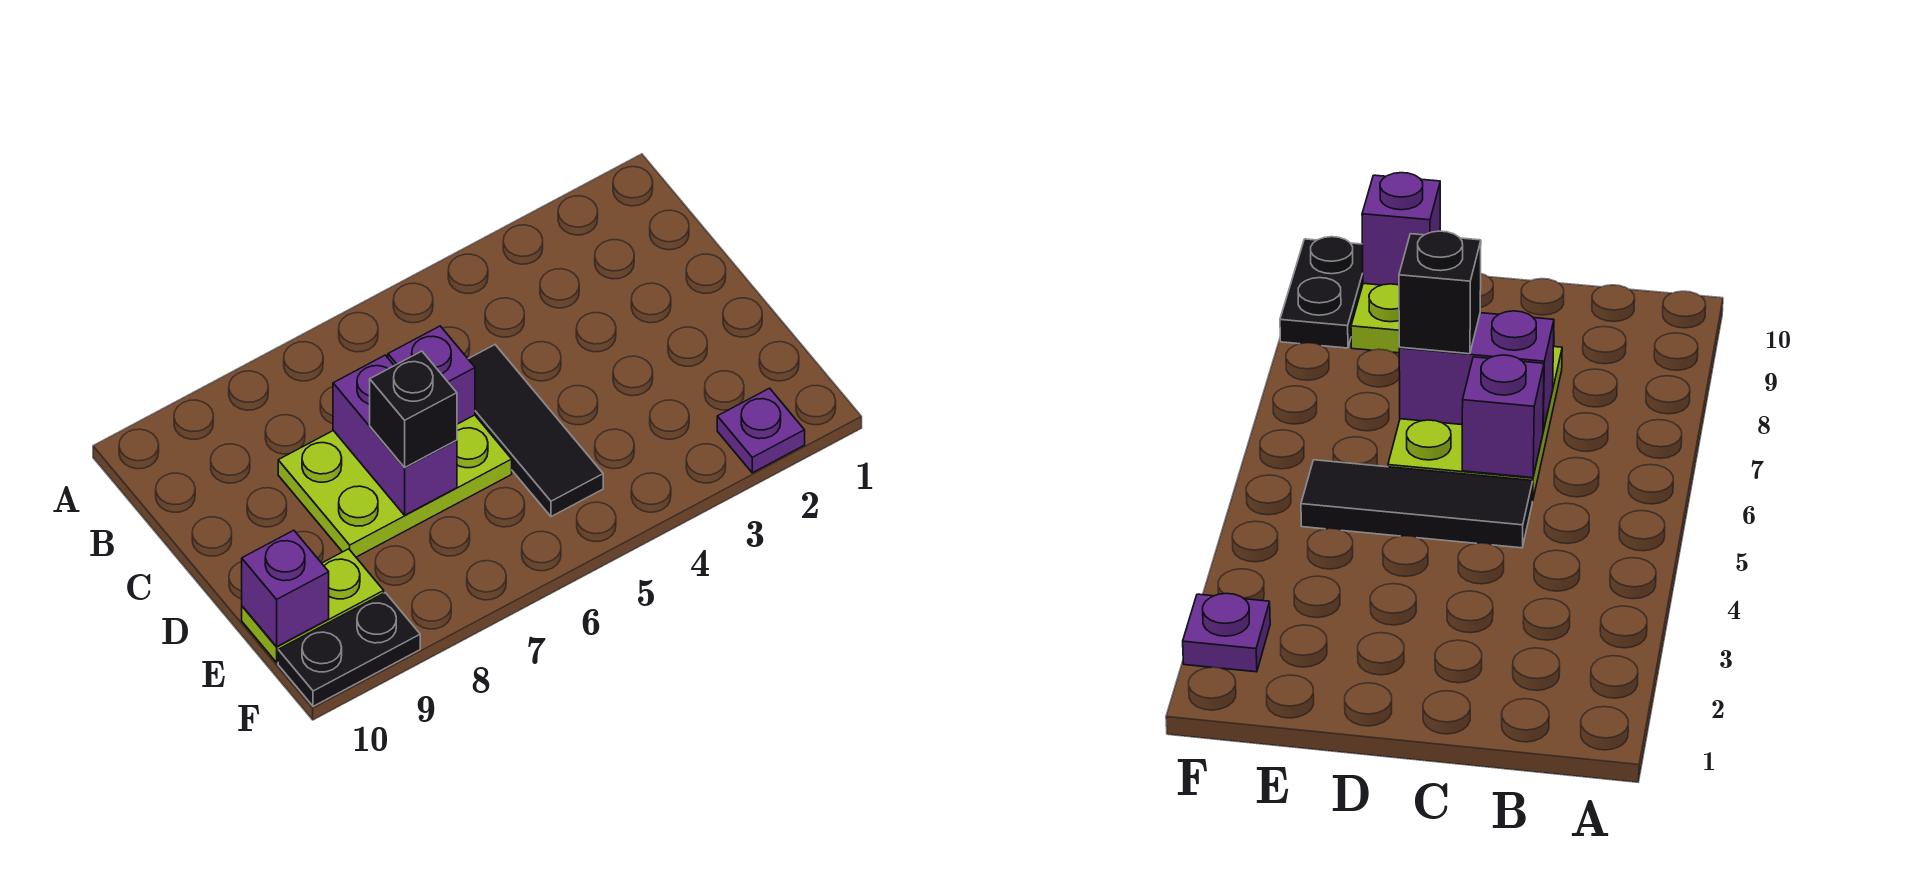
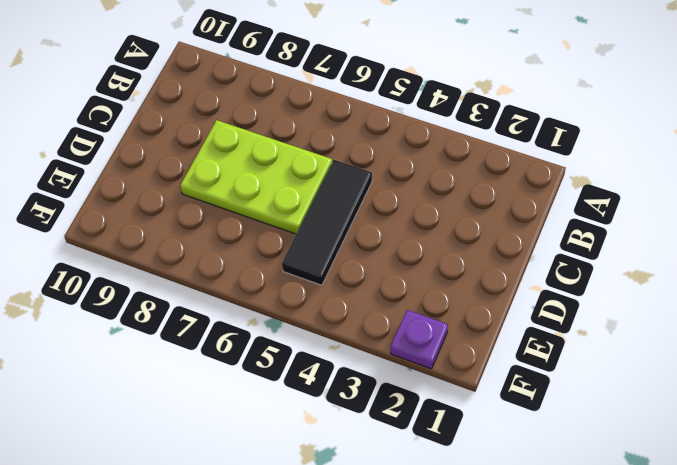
none -> lime 1x2 plate [242,549,384,662]
none -> black 1x2 plate [278,593,420,706]

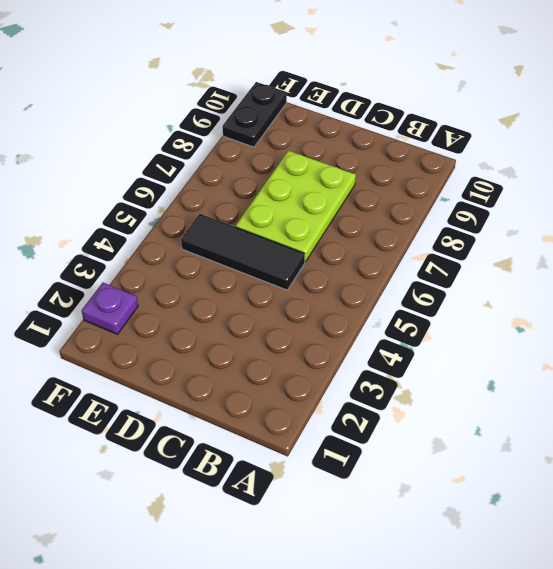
none -> lime 1x2 plate [242,549,384,662]
none -> purple 1x1 brick [388,326,475,424]

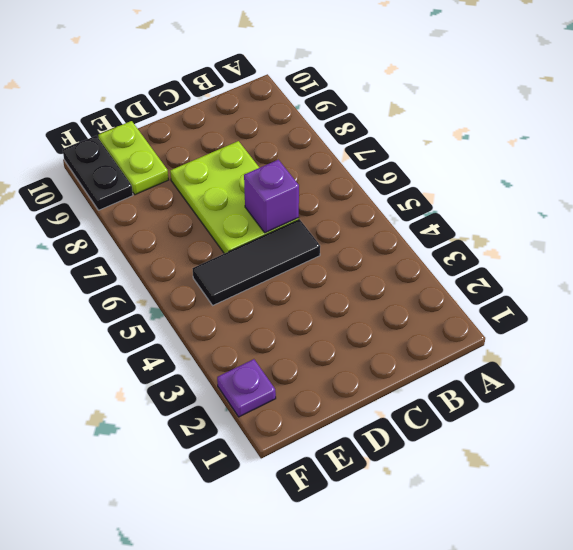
none -> purple 1x2 brick [333,355,457,515]
none -> purple 1x1 brick [242,530,329,647]

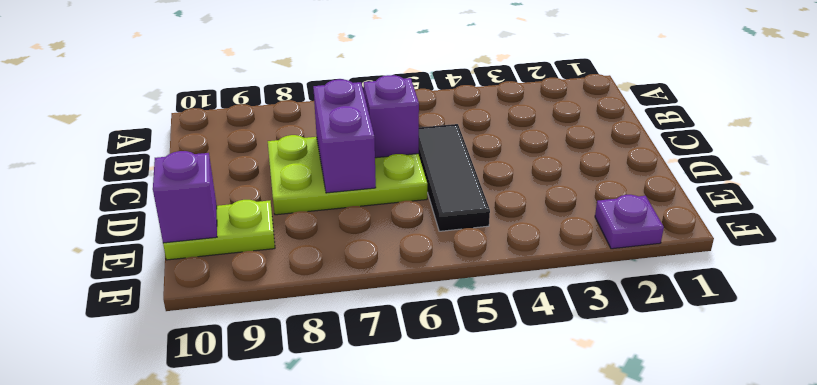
none -> black 1x2 plate [278,593,420,706]
none -> black 1x1 brick [370,351,457,468]

